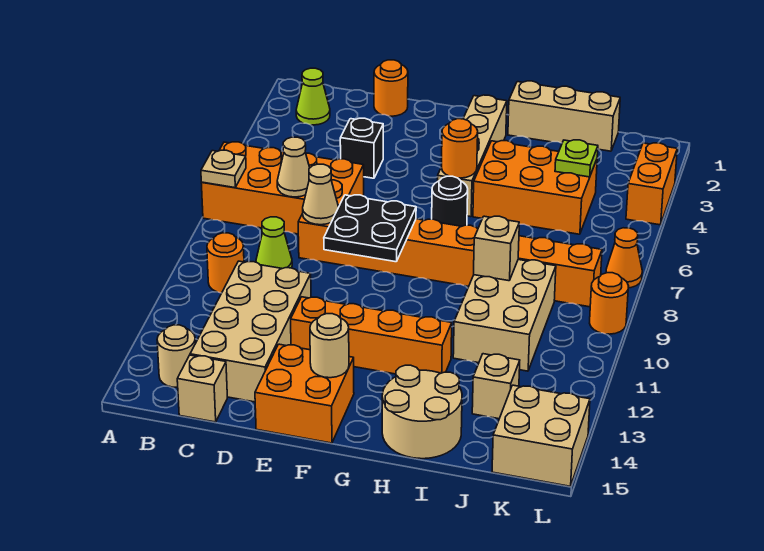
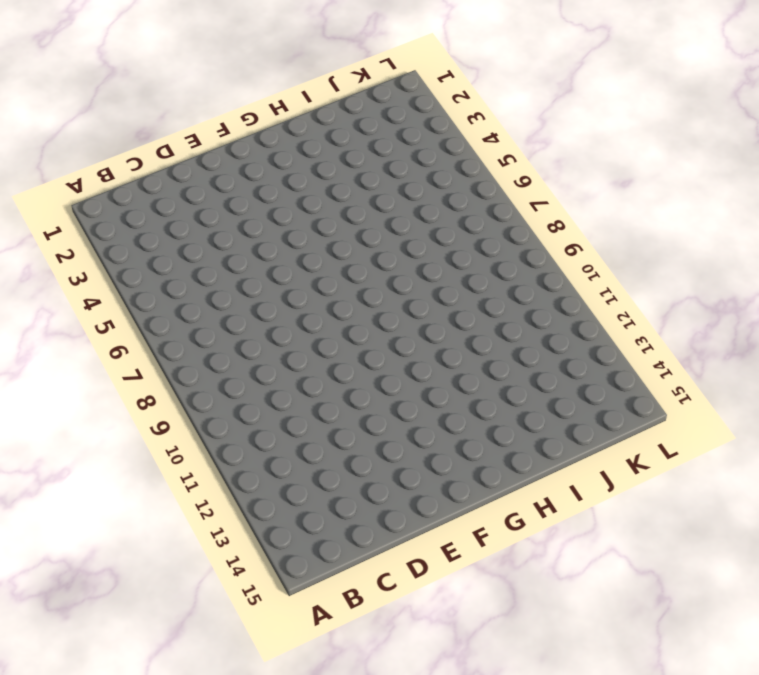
none -> orange 2x4 brick [201,142,364,234]
none -> lime 1x1 cone [296,68,330,125]
none -> orange 1x1 round brick [207,233,244,293]
none -> tan 1x1 round brick [157,325,196,388]

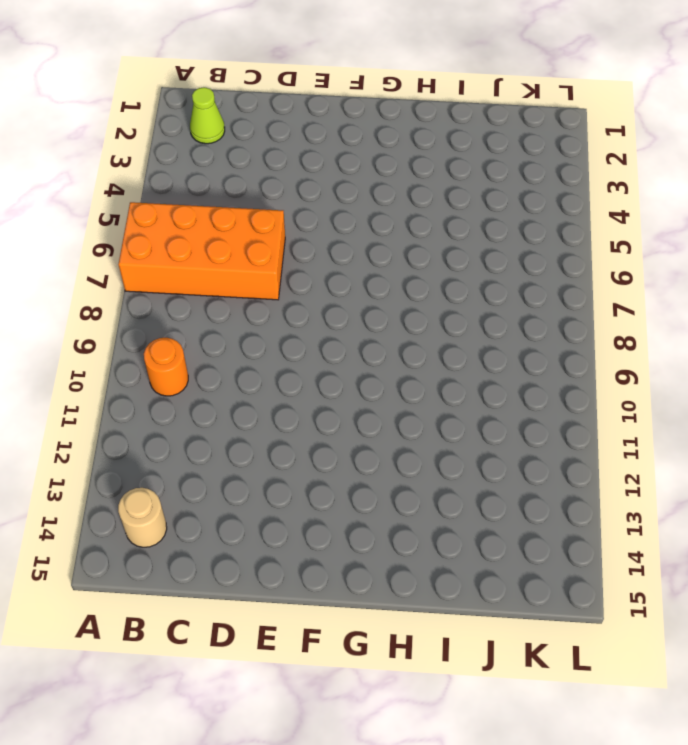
none -> lime 1x1 cone [256,217,292,269]
none -> tan 2x4 brick [190,261,311,402]
none -> tan 1x1 brick [177,355,227,422]
none -> orange 1x1 round brick [374,60,408,116]

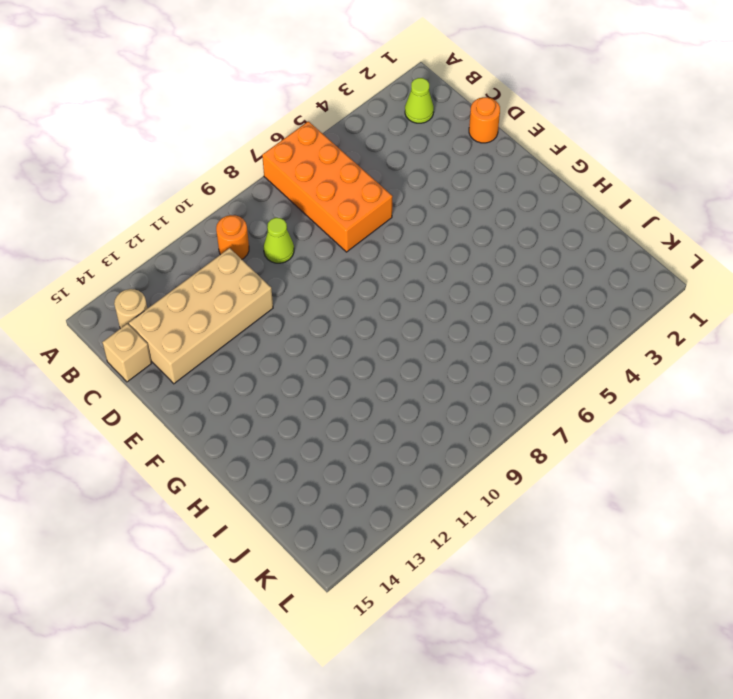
none -> black 1x1 brick [340,118,383,178]
none -> orange 1x8 brick [298,206,602,307]
none -> orange 1x4 brick [291,297,452,374]
none -> orange 2x2 brick [255,344,354,443]

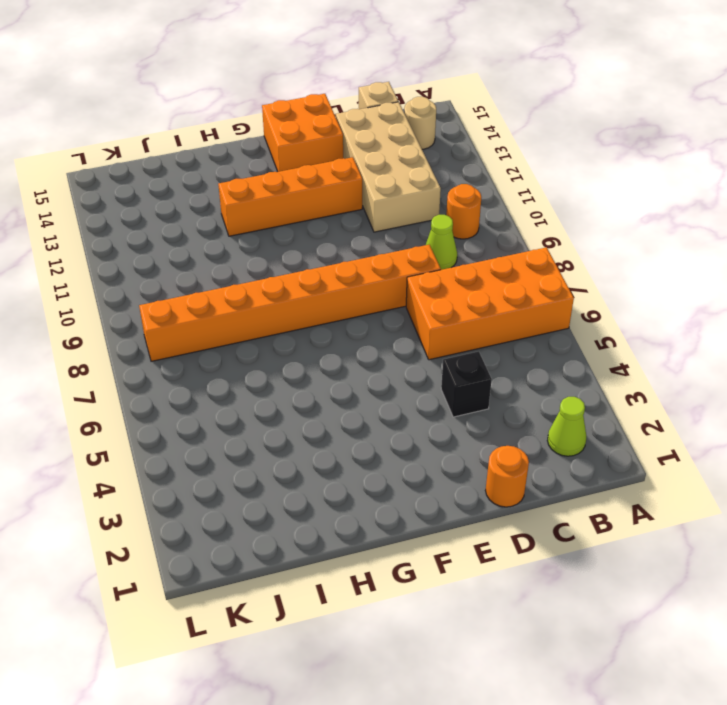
none -> tan 1x4 brick [438,95,507,217]
none -> black 1x1 round brick [432,176,468,226]
none -> tan 1x3 brick [508,81,620,151]
none -> orange 2x3 brick [473,141,597,234]

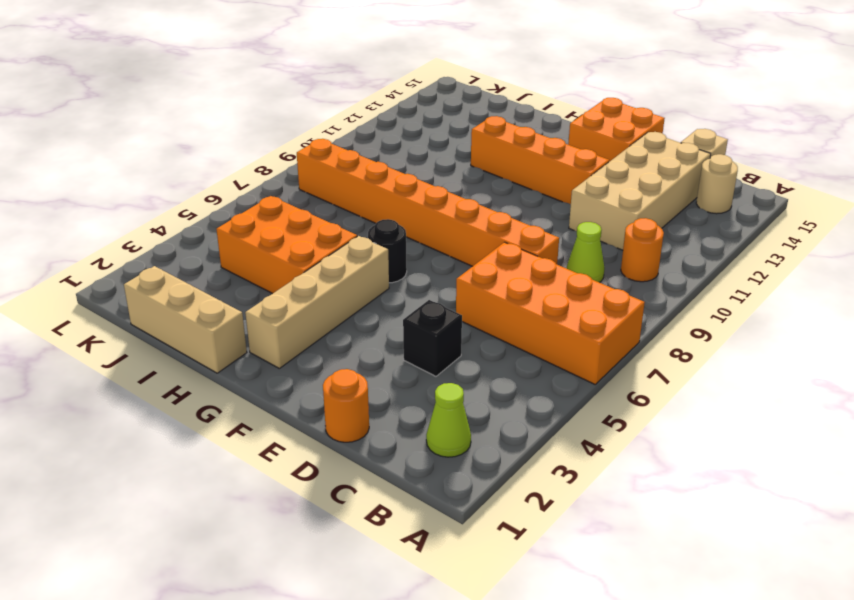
none -> tan 2x2 round brick [382,365,462,459]
none -> tan 2x3 brick [453,260,556,371]
none -> tan 1x1 brick [472,354,520,419]
none -> tan 2x2 brick [492,385,590,486]

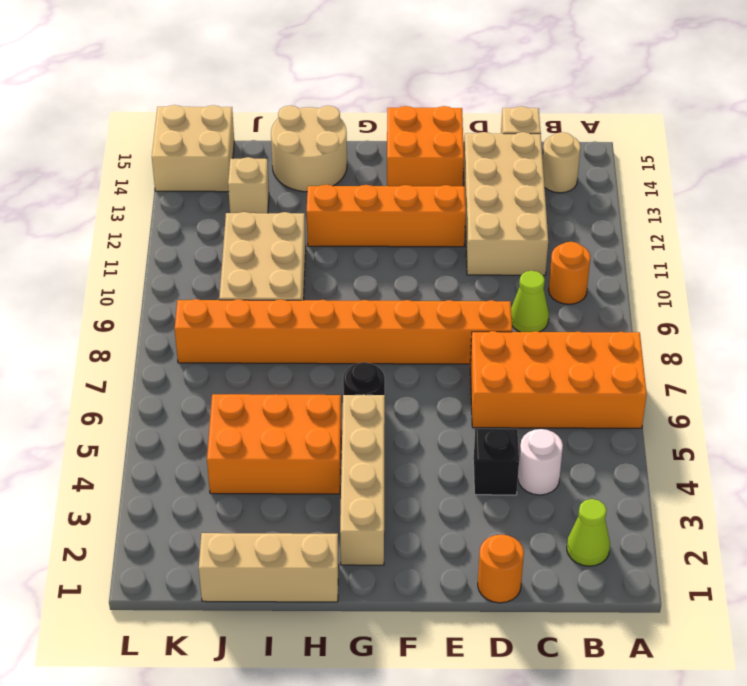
white 1x1 round brick [518,429,563,495] -> none
none -> orange 1x2 brick [626,143,677,225]
none -> orange 1x1 cone [606,228,642,288]
none -> orange 1x1 round brick [590,273,628,334]
none -> tan 1x1 plate [201,150,246,188]

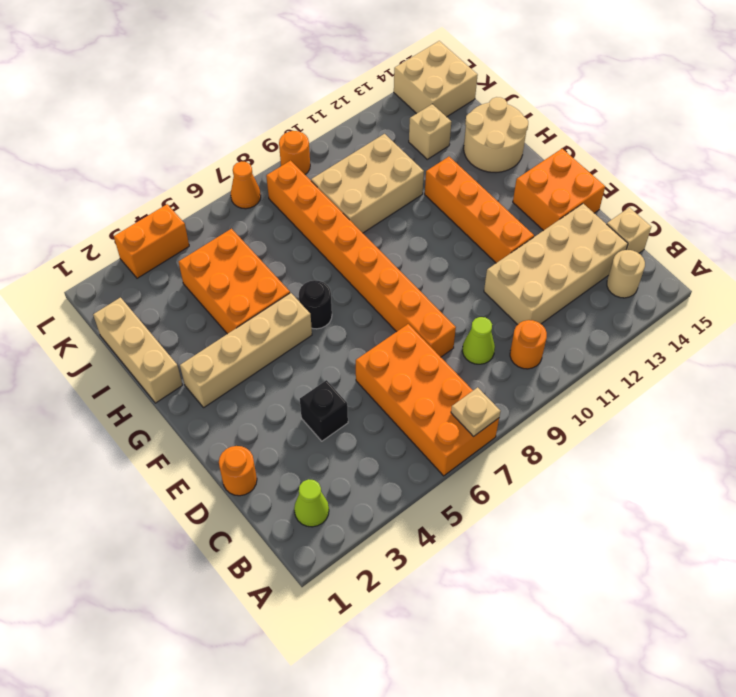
none -> tan 1x1 cone [277,137,310,197]
none -> tan 1x1 cone [303,164,339,225]
none -> black 2x2 plate [324,195,416,262]
none -> tan 1x1 round brick [310,314,349,378]

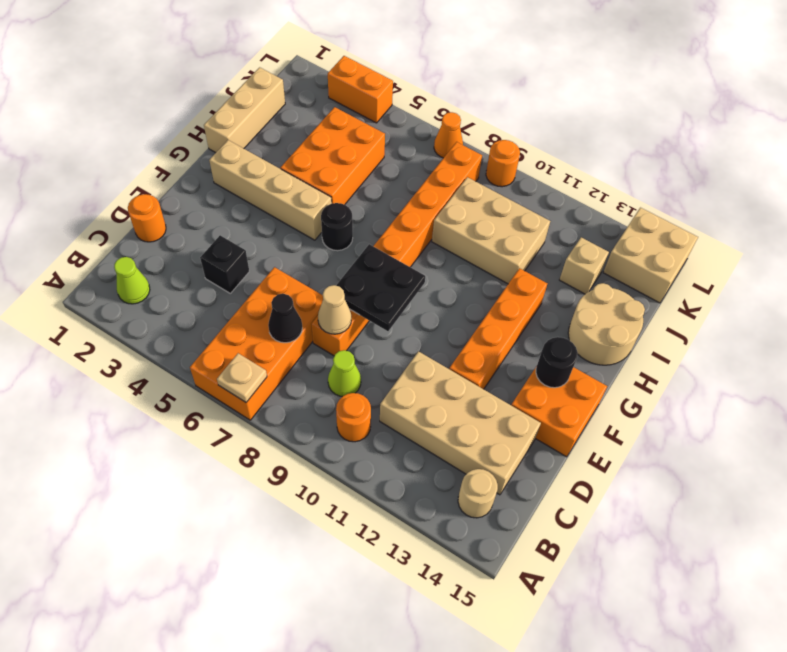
black 1x1 cone [268,294,302,343] -> tan 1x1 cone [277,137,310,197]
black 1x1 round brick [536,337,578,388] -> tan 1x1 round brick [310,314,349,378]
none -> tan 1x1 brick [177,355,227,422]
none -> orange 1x1 round brick [442,119,478,178]
none -> tan 1x1 brick [474,216,519,281]
none -> lime 1x1 plate [555,140,598,177]

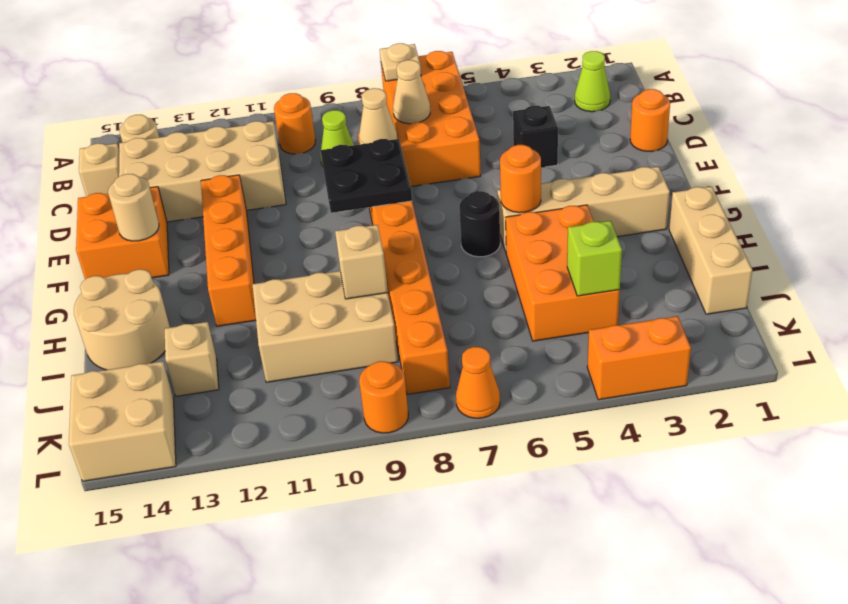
lime 1x1 brick [567,221,622,296] -> lime 1x1 plate [555,140,598,177]

